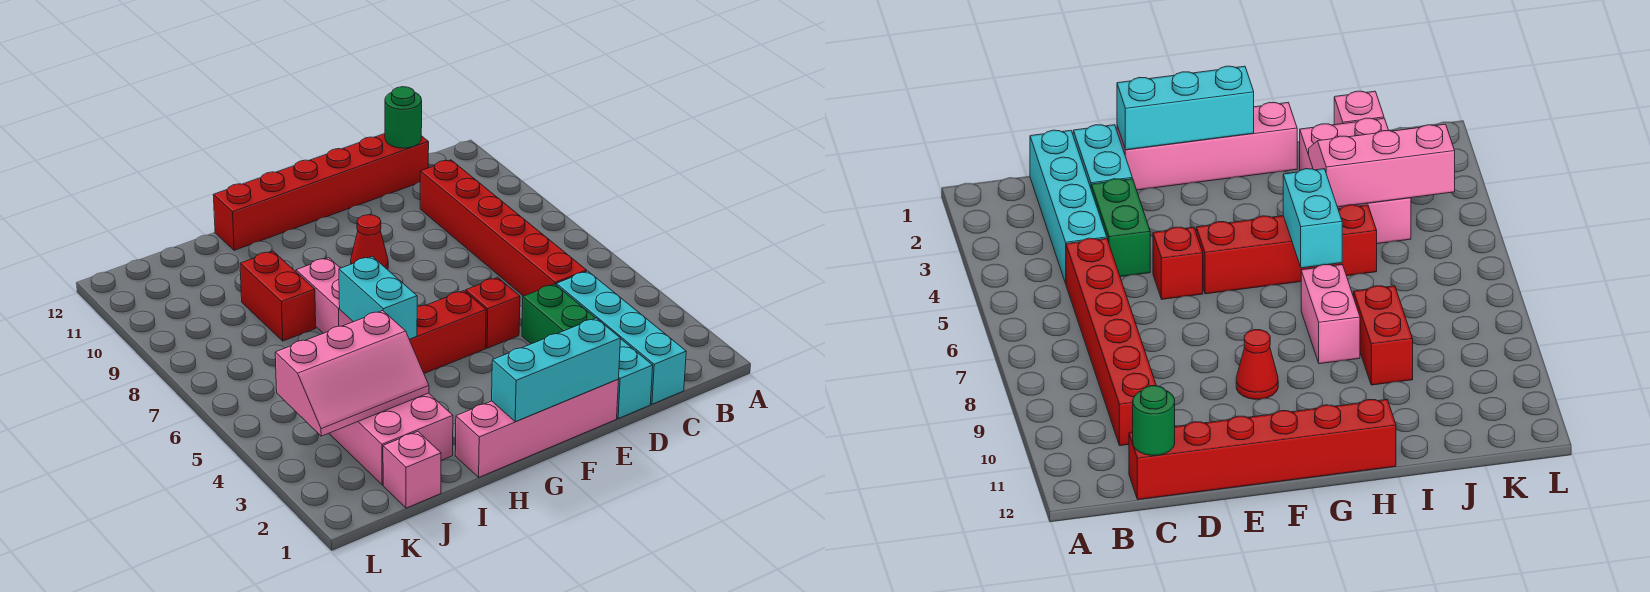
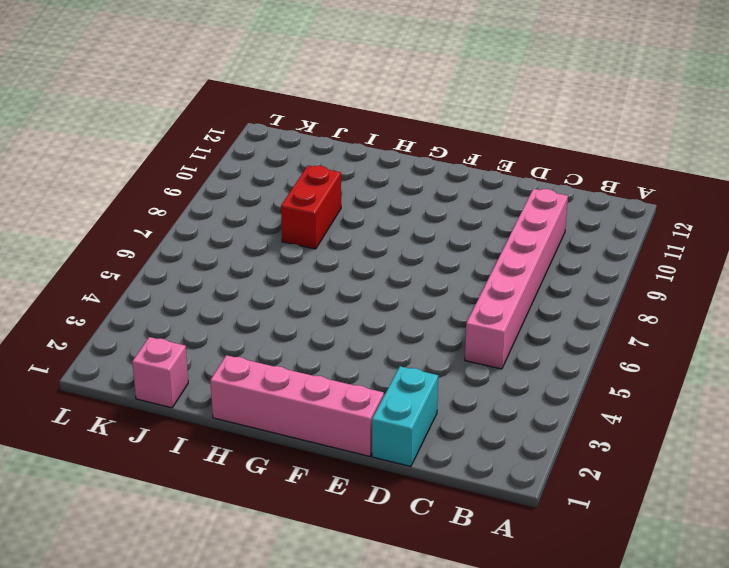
pink 1x6 brick [465,189,568,369] -> red 1x6 brick [420,160,587,296]
none -> cyan 1x4 brick [556,271,686,404]
none -> red 1x6 brick [213,134,429,250]
none -> green 1x2 brick [522,284,595,344]

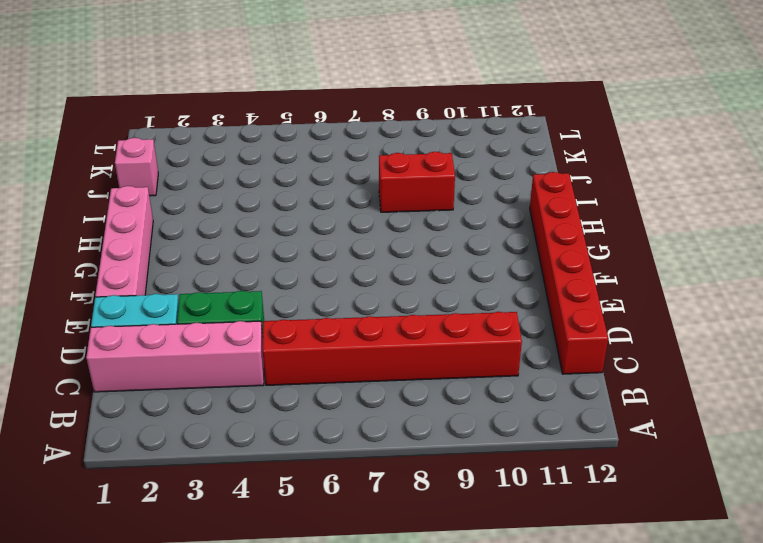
pink 1x4 brick [86,321,264,392] -> cyan 1x4 brick [556,271,686,404]
none -> red 1x1 brick [466,277,520,348]
none -> red 1x4 brick [410,291,486,373]
none -> red 1x1 cone [351,215,388,270]

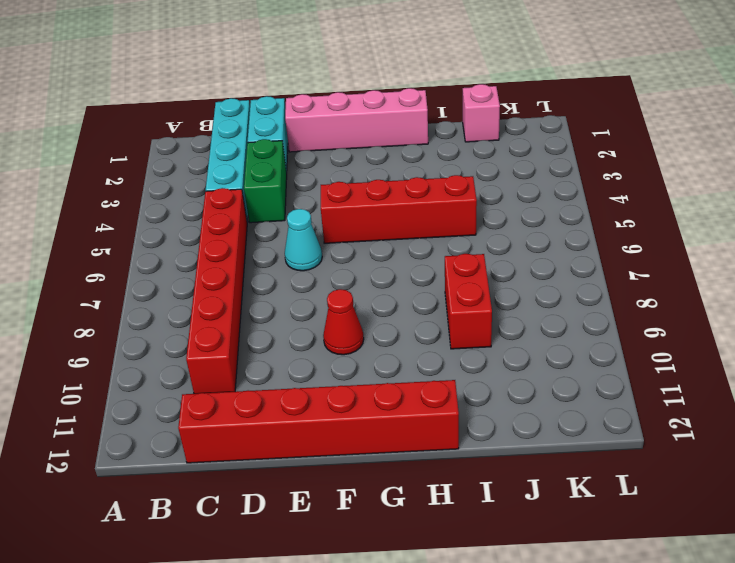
cyan 1x1 cone [285,209,322,271] -> none
none -> red 1x1 brick [466,277,520,348]
none -> pink 1x2 brick [296,258,353,333]
none -> pink 2x3 brick [329,393,453,485]

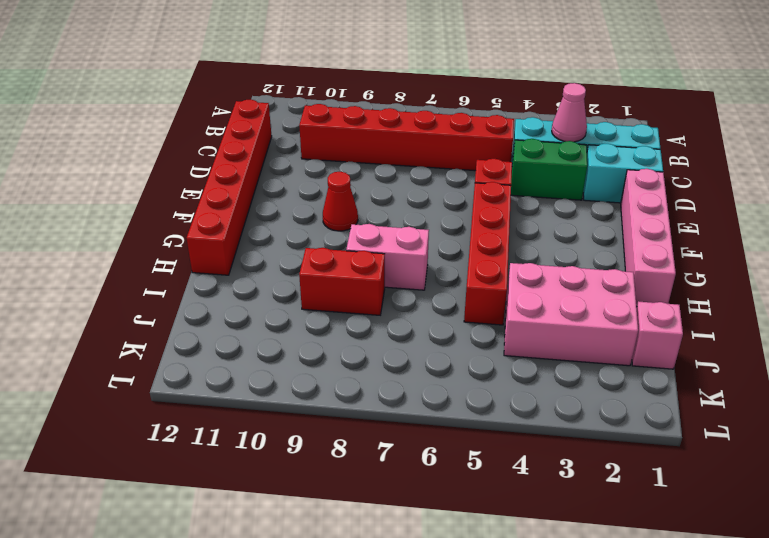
pink 1x1 cone [552,83,587,142] -> none
none -> green 1x1 round brick [385,87,422,148]
none -> cyan 1x3 brick [492,318,621,422]
none -> cyan 1x2 brick [339,257,417,340]

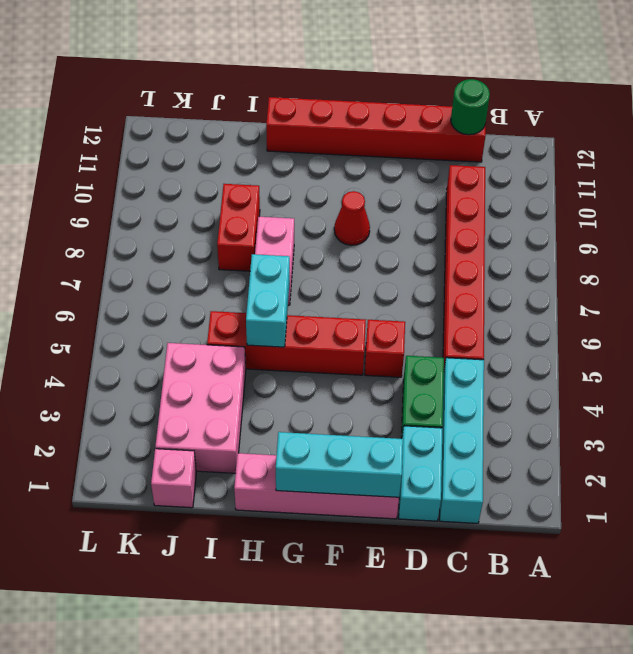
none -> pink 2x3 slope [275,311,429,436]

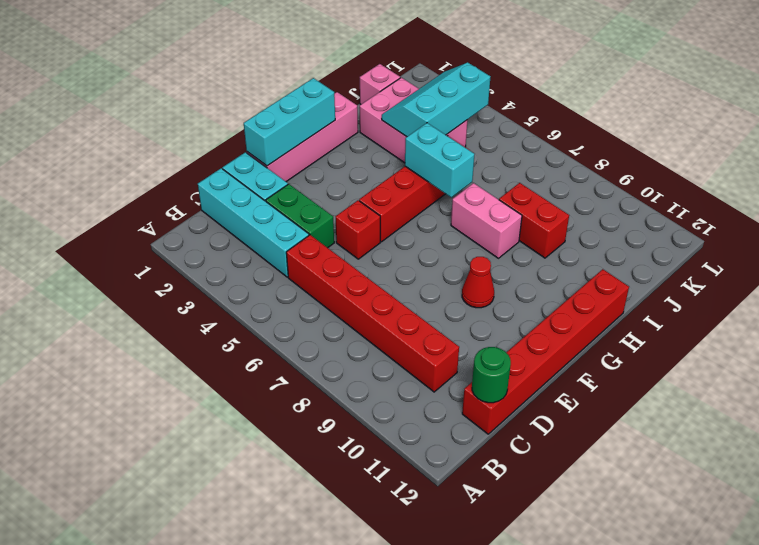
cyan 2x3 slope [382,62,490,137] -> pink 2x3 slope [275,311,429,436]

